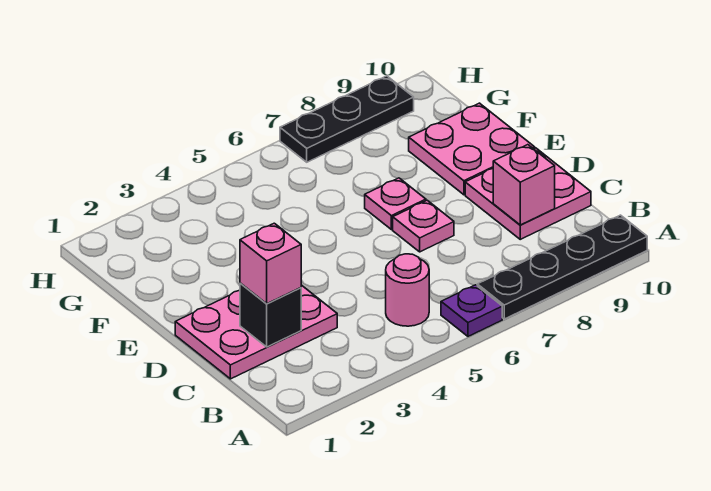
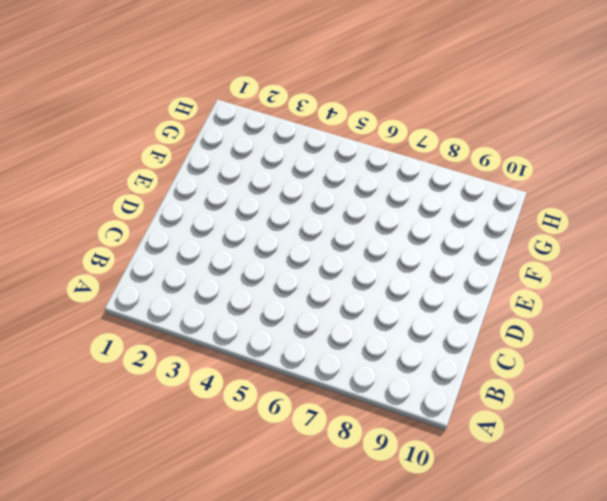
none -> purple 1x1 plate [441,285,502,336]
none -> black 1x4 plate [477,215,647,319]
none -> pink 1x1 round brick [386,254,429,326]

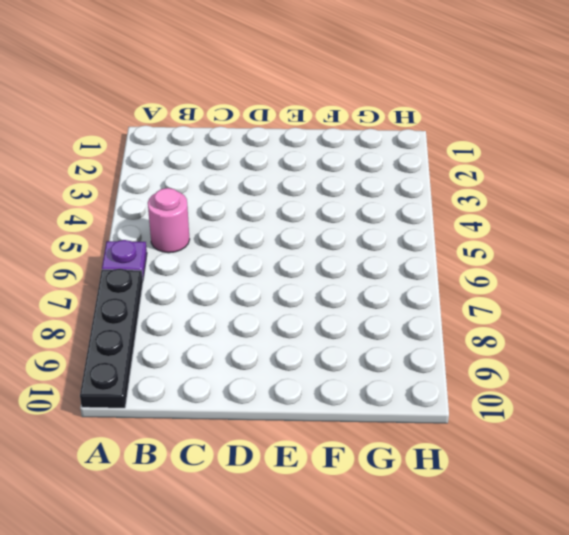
none -> pink 2x3 plate [175,285,337,379]
none -> pink 2x2 plate [465,148,591,239]
none -> pink 1x1 plate [393,200,454,252]

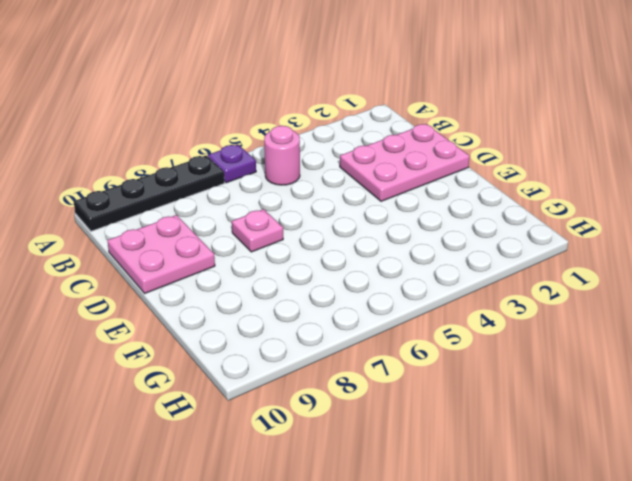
none -> pink 1x1 plate [365,178,426,230]
none -> pink 2x2 plate [409,103,535,195]
none -> black 1x3 plate [280,76,414,162]

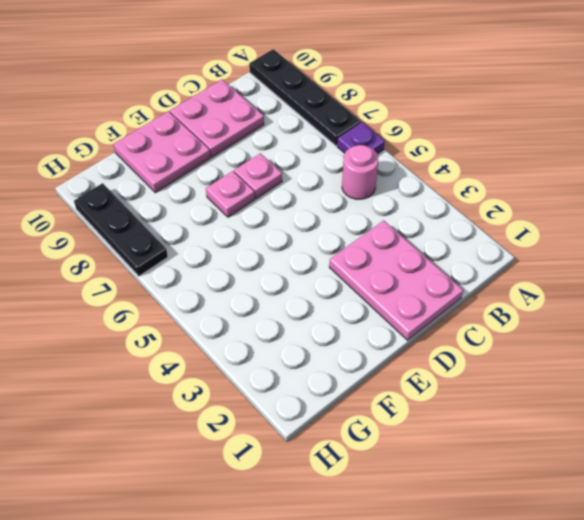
none -> black 1x1 brick [240,283,301,347]
none -> pink 1x1 brick [493,145,555,225]
none -> pink 1x1 brick [240,223,301,304]

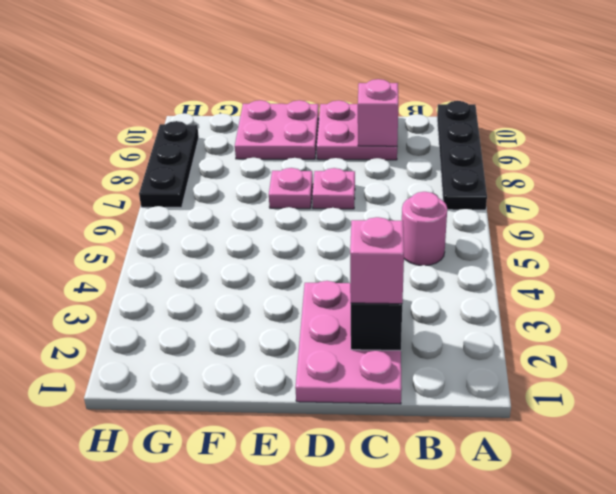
none -> purple 1x1 plate [441,285,502,336]

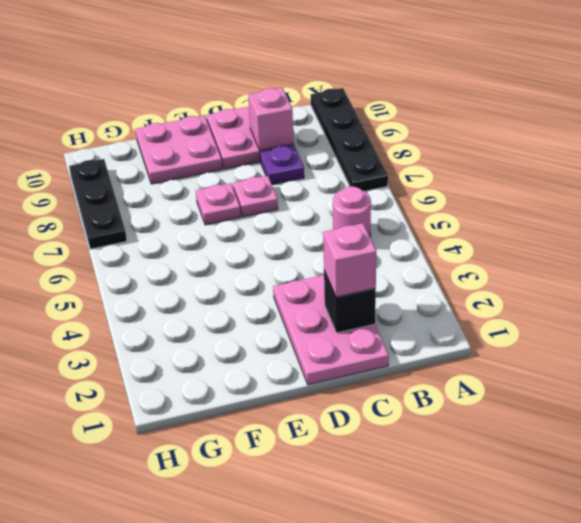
purple 1x1 plate [260,145,304,185] -> purple 1x1 plate moved to [441,285,502,336]

